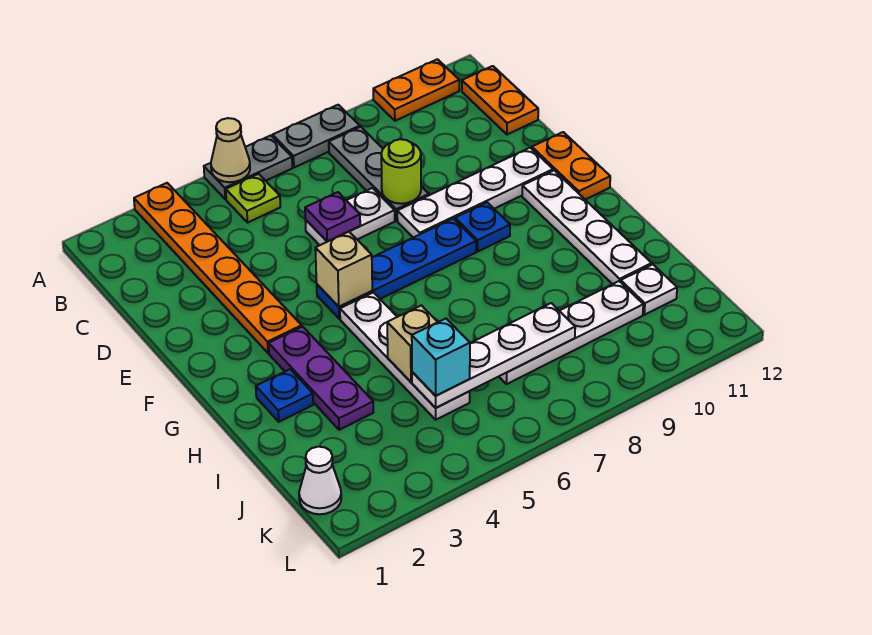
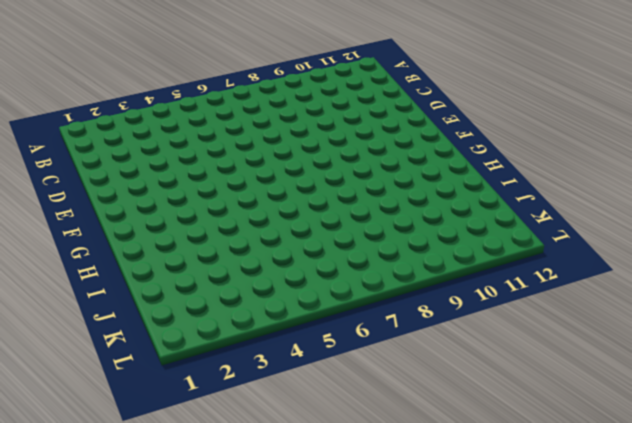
none -> orange 1x6 plate [134,183,302,353]
none -> grey 1x2 plate [204,136,292,199]
none -> grey 1x2 plate [272,105,360,168]

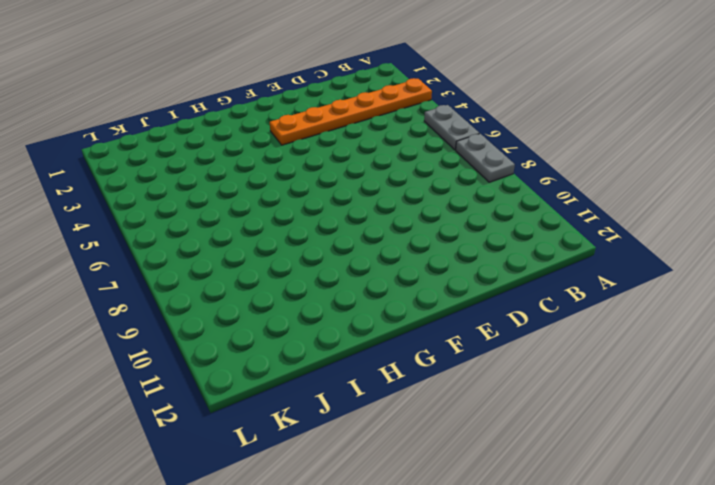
none -> orange 1x2 plate [373,59,459,121]
none -> lime 1x1 plate [226,174,280,222]
none -> grey 1x3 plate [329,127,429,221]

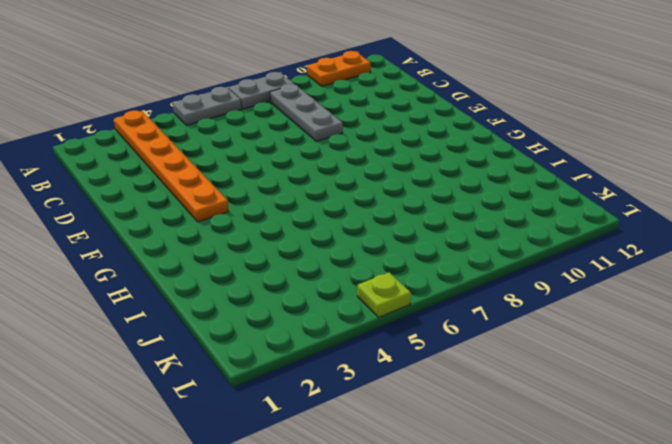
lime 1x1 plate [357,272,411,317] -> lime 1x1 plate moved to [226,174,280,222]
none -> orange 1x2 plate [462,66,538,135]
none -> white 1x2 plate [305,188,395,245]
none -> white 1x4 plate [397,148,553,238]

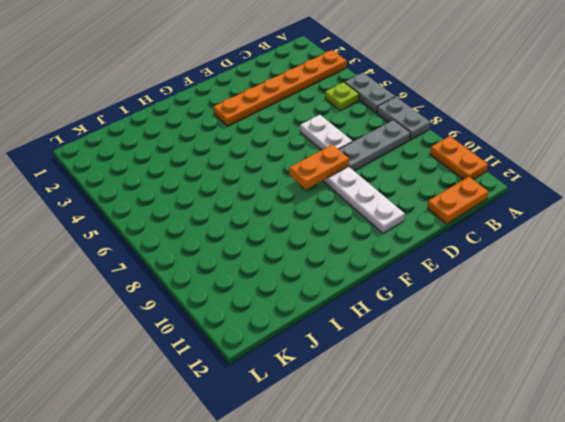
orange 1x2 plate [289,145,349,189] -> orange 1x2 plate moved to [532,132,610,200]
none -> blue 1x4 plate [317,219,476,319]
none -> blue 1x1 plate [455,202,510,251]
none -> white 1x4 plate [522,170,652,284]

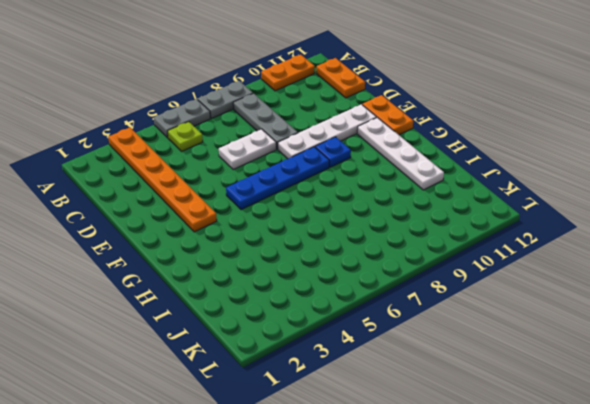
none -> purple 1x3 plate [269,327,373,430]
none -> white 1x4 plate [340,292,470,420]
none -> blue 1x1 plate [256,369,313,422]

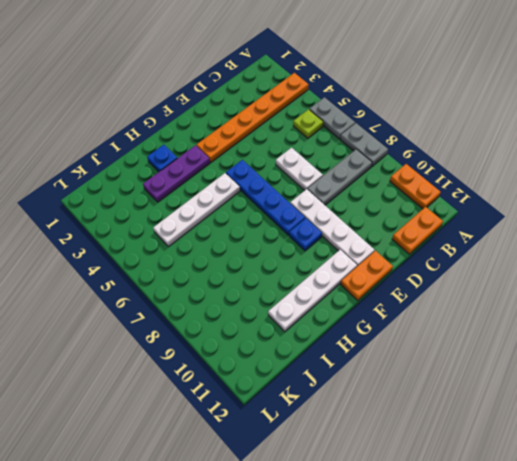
none -> white 1x4 plate [499,281,643,384]
none -> white 1x1 plate [621,264,677,315]
none -> white 1x1 cone [299,447,341,514]

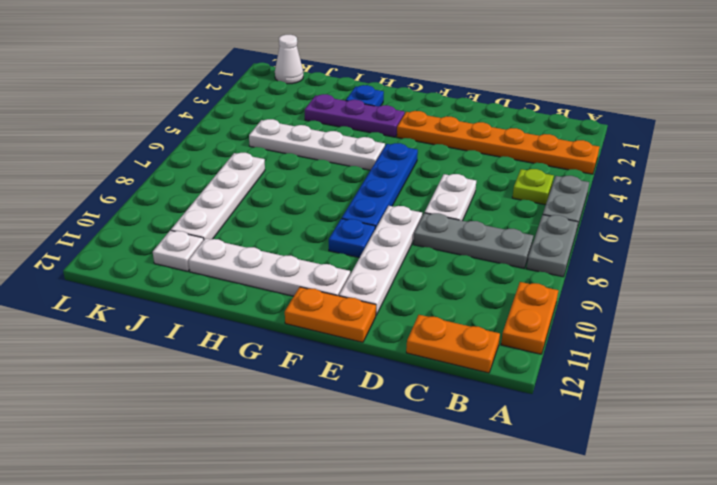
none -> tan 1x1 cone [211,118,250,182]
none -> purple 1x1 plate [305,192,360,242]
none -> lime 1x1 round brick [381,139,421,204]

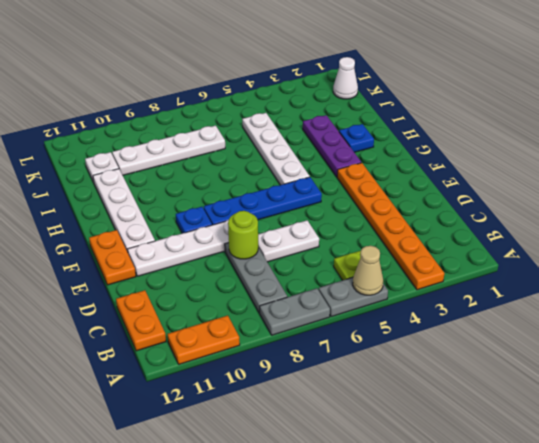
none -> purple 1x1 plate [305,192,360,242]
none -> tan 1x1 brick [315,232,372,307]
none -> tan 1x1 brick [387,305,437,382]

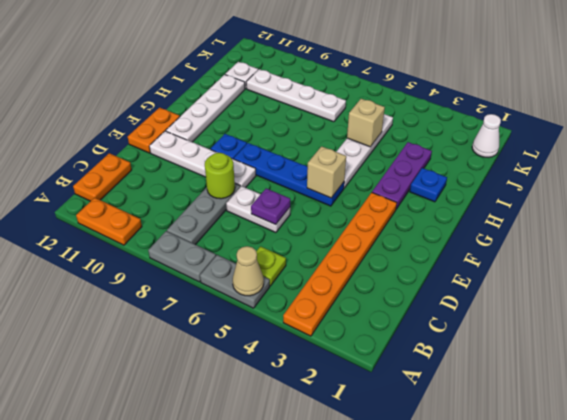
none -> white 1x4 plate [412,303,575,408]
none -> cyan 1x1 brick [412,319,470,396]

